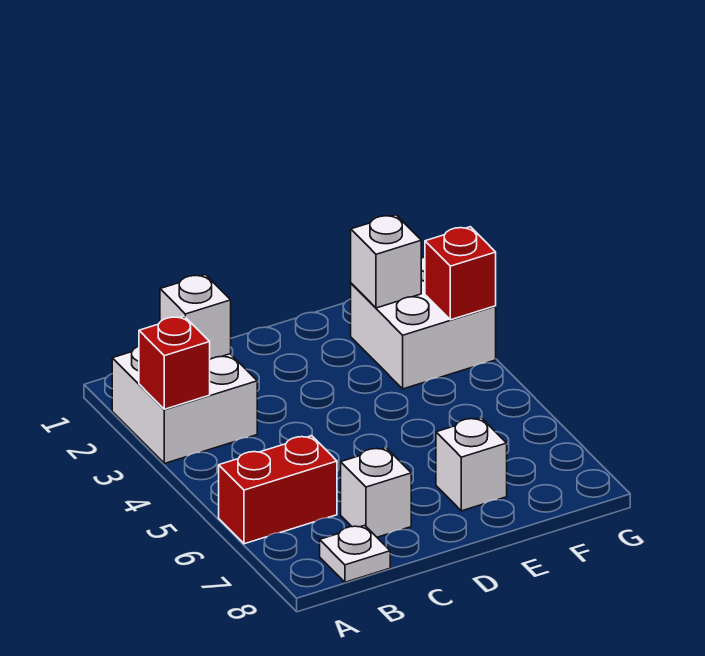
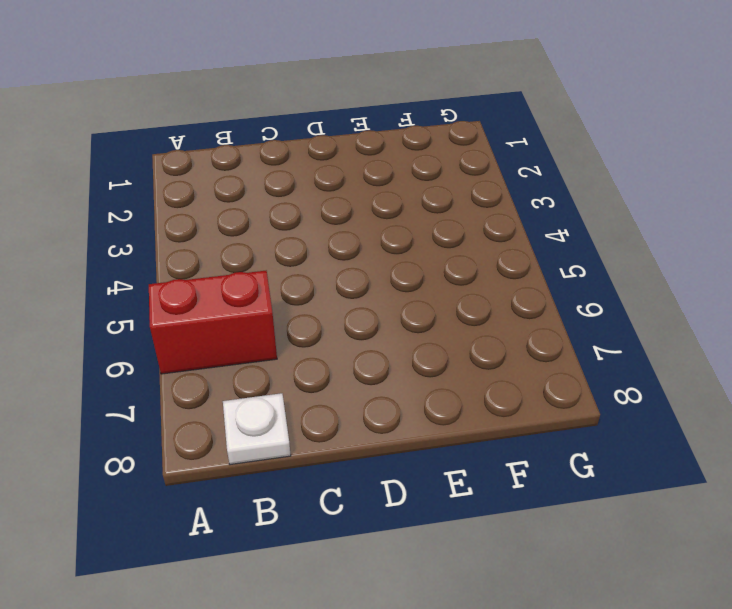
none -> white 2x2 brick [112,346,257,463]
none -> white 1x1 brick [341,448,411,537]

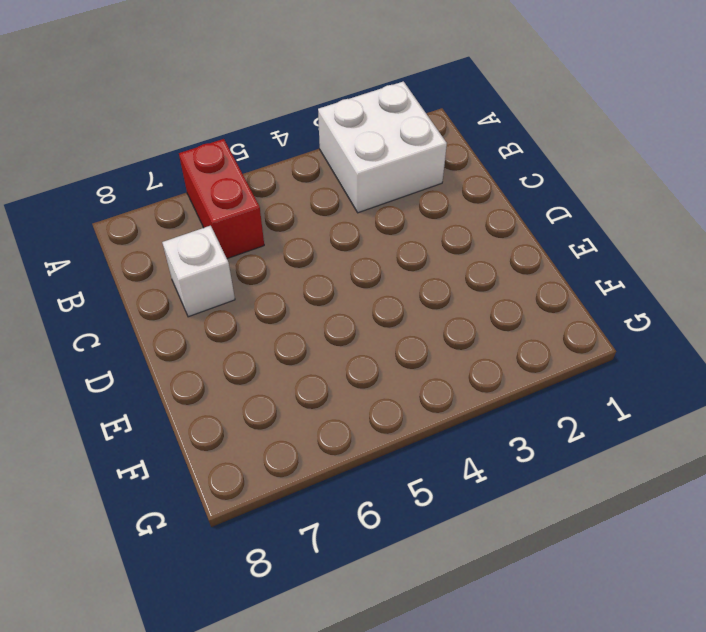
none -> white 1x1 plate [320,525,390,582]
none -> white 1x1 brick [436,418,507,511]

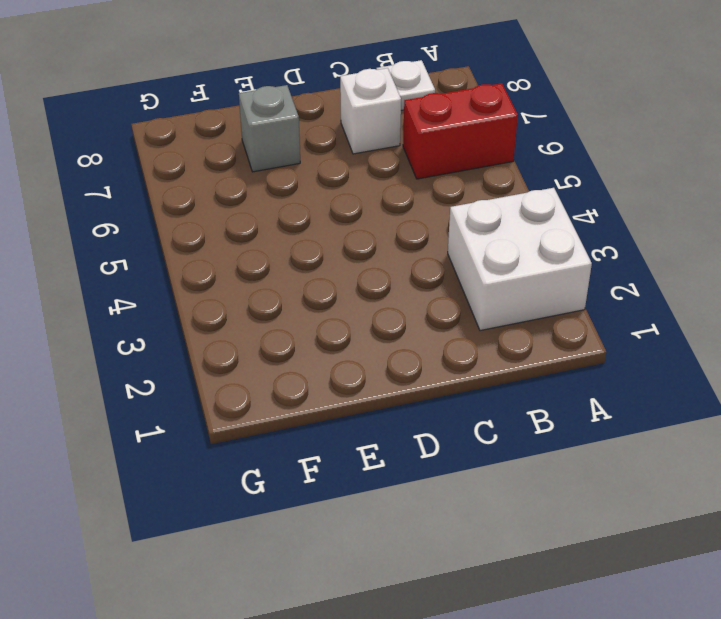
grey 1x1 brick [239,85,300,172] -> white 1x1 brick [436,418,507,511]
none -> white 2x2 brick [351,257,496,389]
none -> red 1x1 brick [139,316,210,409]

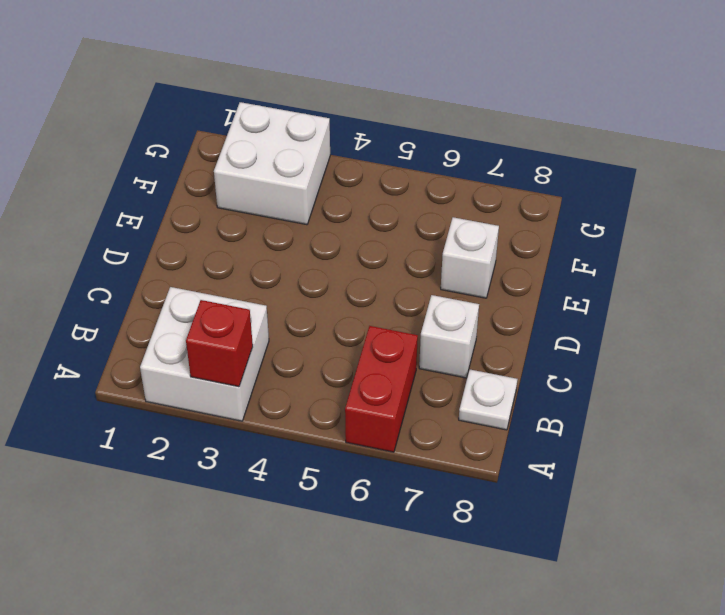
none -> white 1x1 brick [160,275,231,359]
none -> white 1x1 brick [351,215,421,308]

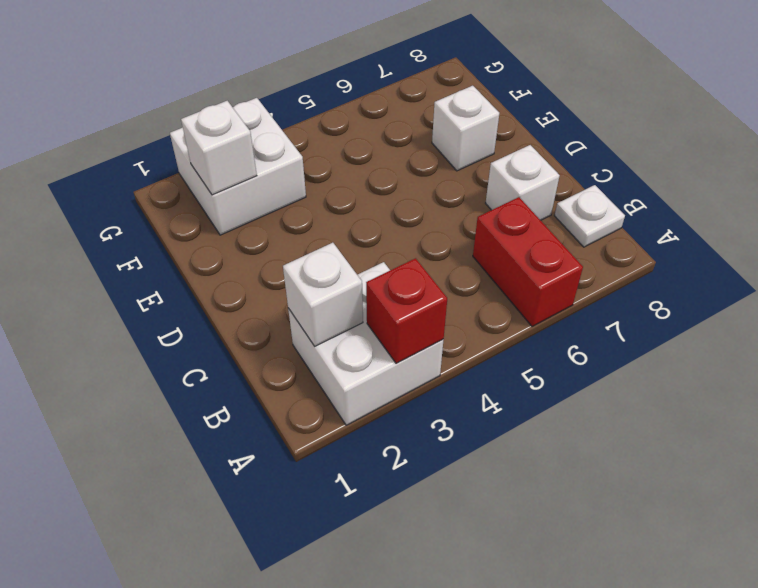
none -> red 1x1 brick [425,227,496,320]

